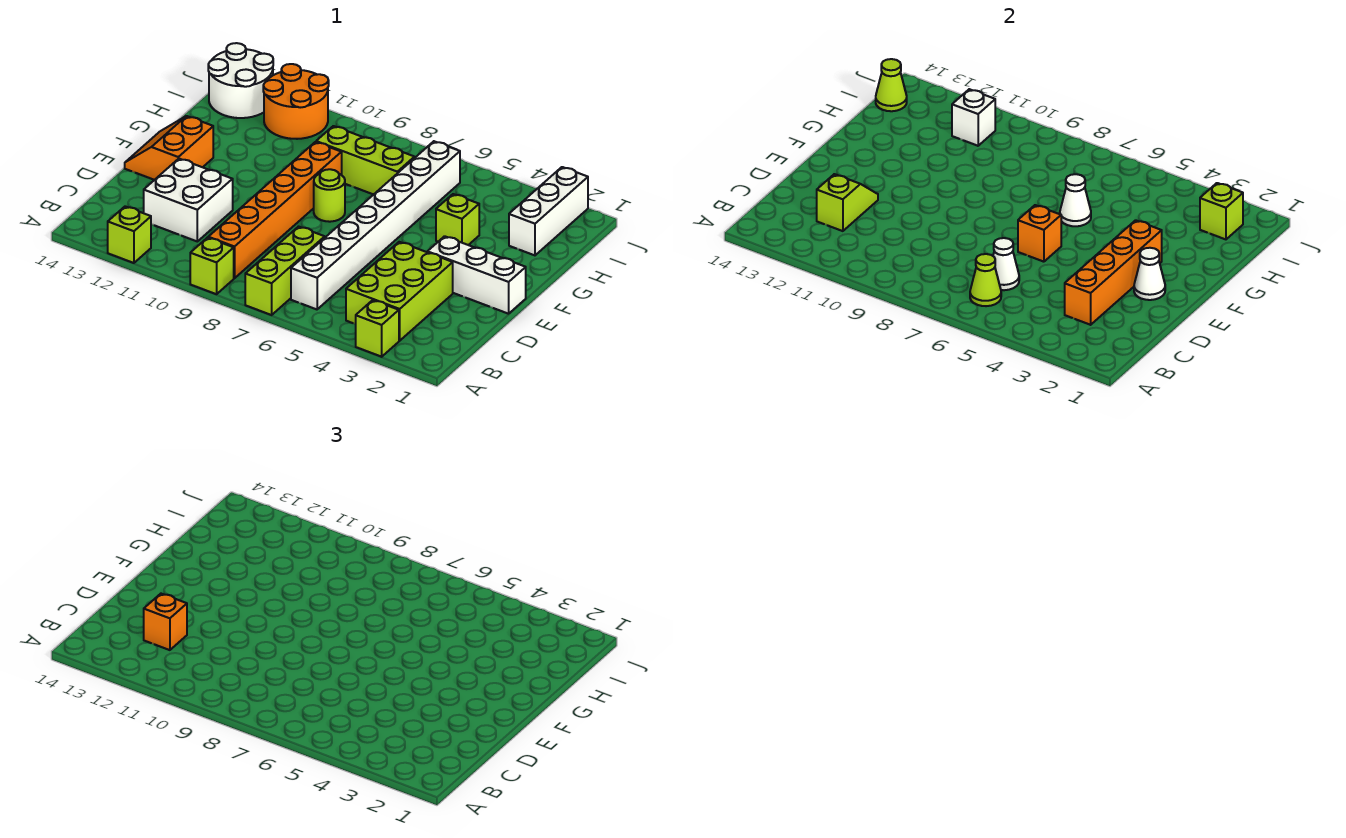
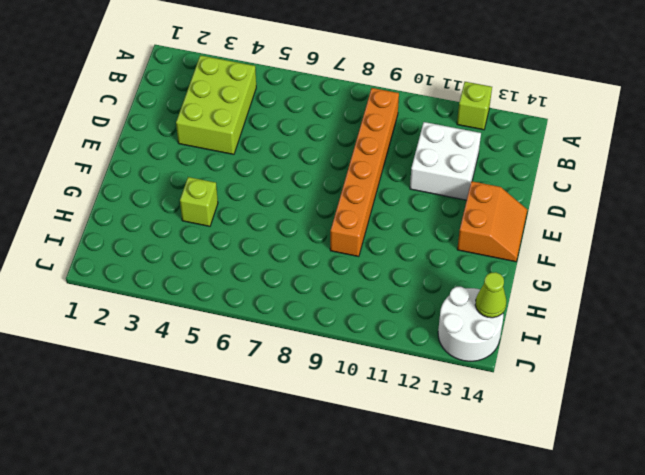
none -> lime 1x1 brick [356,300,399,357]
none -> lime 1x3 brick [245,227,325,315]
none -> lime 1x1 brick [190,238,234,294]

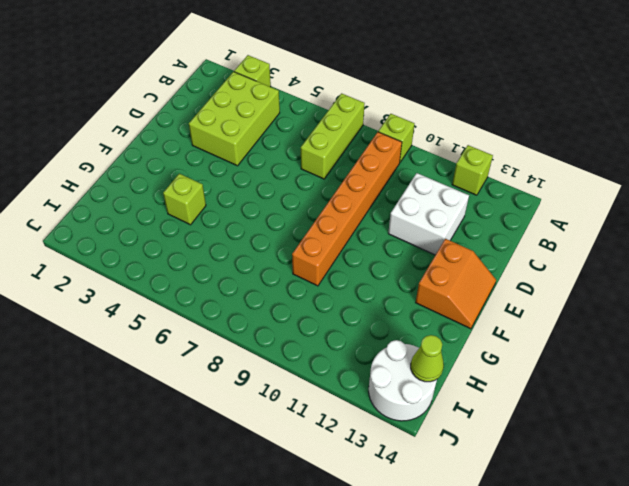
none -> white 1x8 brick [291,141,460,309]
none -> white 1x3 brick [427,236,526,314]
none -> lime 1x1 round brick [314,169,345,222]

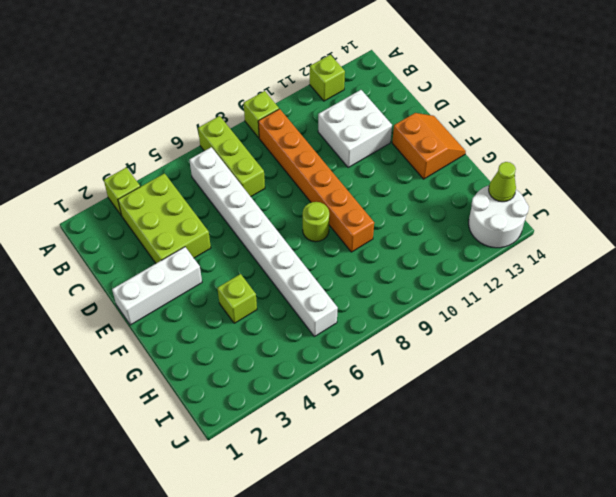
none -> white 1x3 brick [509,167,588,255]
none -> lime 1x3 brick [316,126,415,195]
none -> orange 2x2 round brick [263,64,329,139]

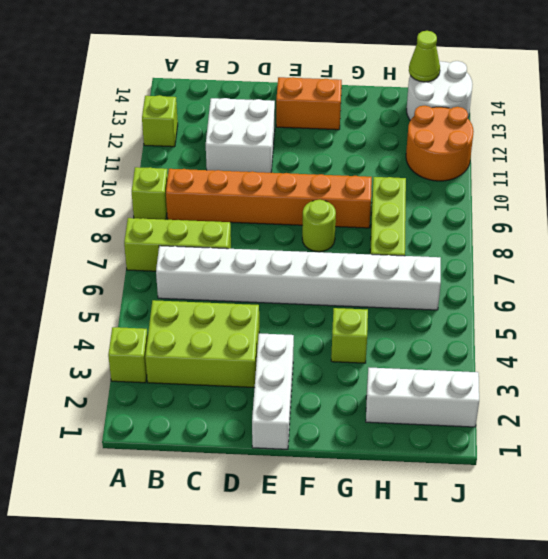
none -> lime 1x1 cone [970,254,1001,306]
none -> orange 1x4 brick [1065,220,1162,325]
none -> white 1x1 cone [993,238,1019,290]

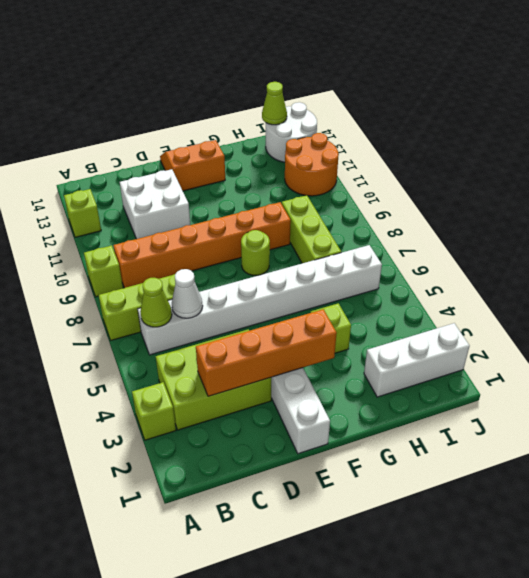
none -> lime 1x2 slope [817,174,878,231]
none -> white 1x1 cone [1134,248,1165,300]
none -> orange 1x1 brick [1018,205,1061,262]

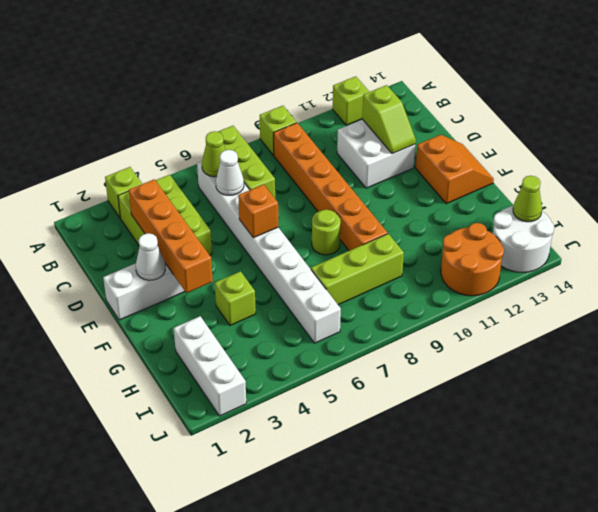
none -> white 1x1 cone [1060,174,1091,226]
none -> lime 1x1 brick [1200,183,1243,239]
none -> white 1x1 brick [952,89,995,146]

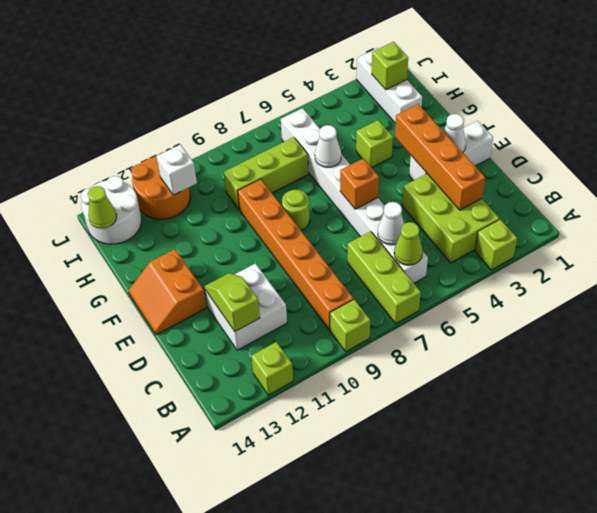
none -> orange 1x1 brick [144,594,187,650]

